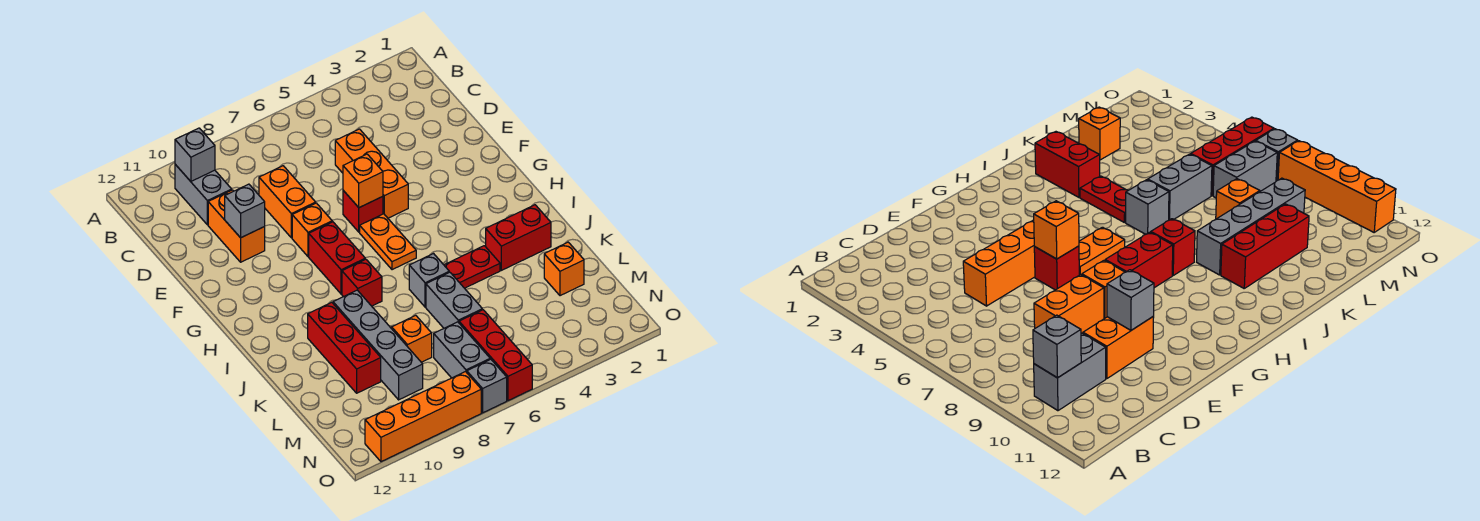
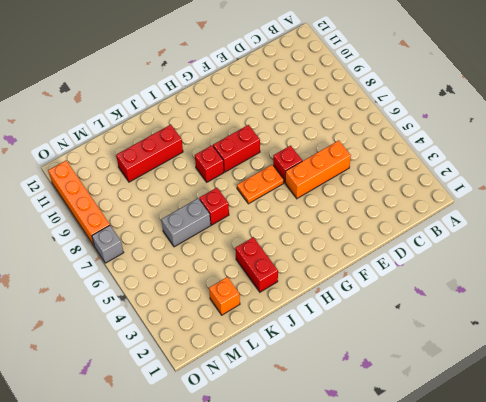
red 1x1 brick [199,188,229,225] -> grey 1x1 brick [409,254,449,307]
none -> grey 1x2 brick [175,164,232,225]
none -> orange 1x2 brick [259,166,316,238]
none -> orange 1x2 brick [208,190,265,262]

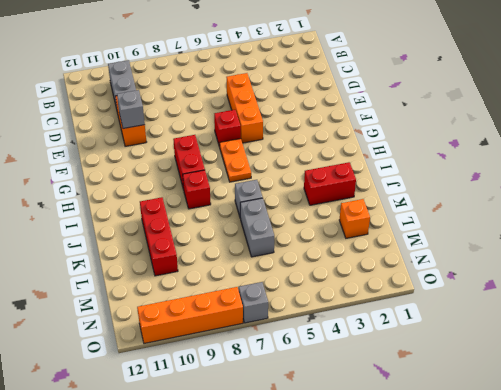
none -> orange 1x2 brick [259,166,316,238]
none -> orange 1x1 brick [292,203,332,257]
none -> red 1x2 plate [444,246,500,288]

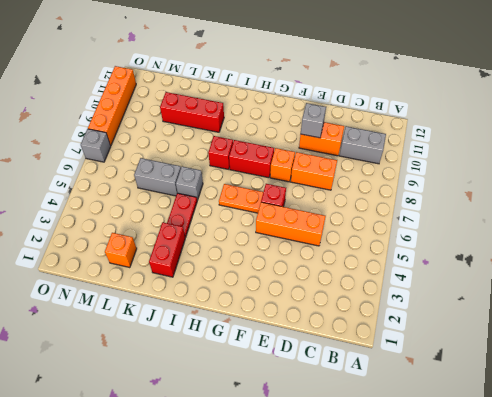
none -> grey 1x4 brick [333,290,423,400]
none -> orange 1x1 brick [392,315,432,362]
none -> red 1x3 brick [459,310,532,401]

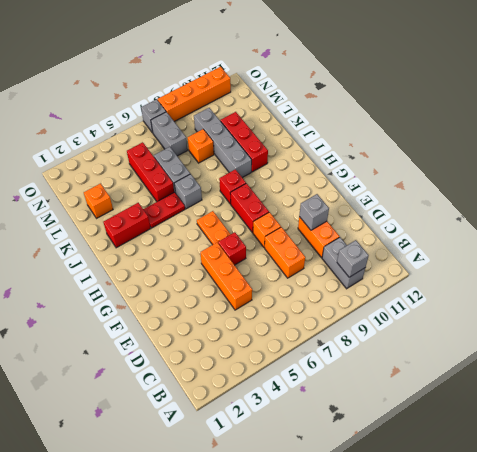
red 1x3 brick [127,142,174,201] -> red 1x3 brick moved to [459,310,532,401]
none -> orange 1x1 brick [343,154,383,208]

